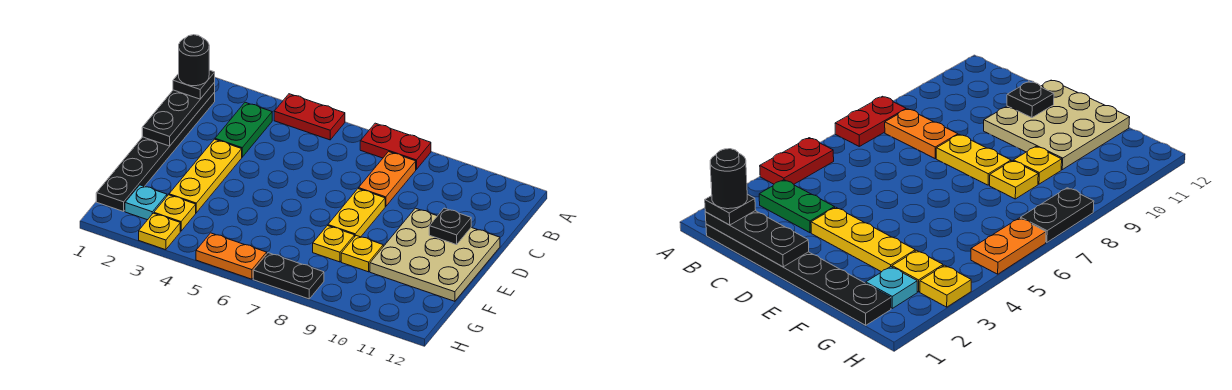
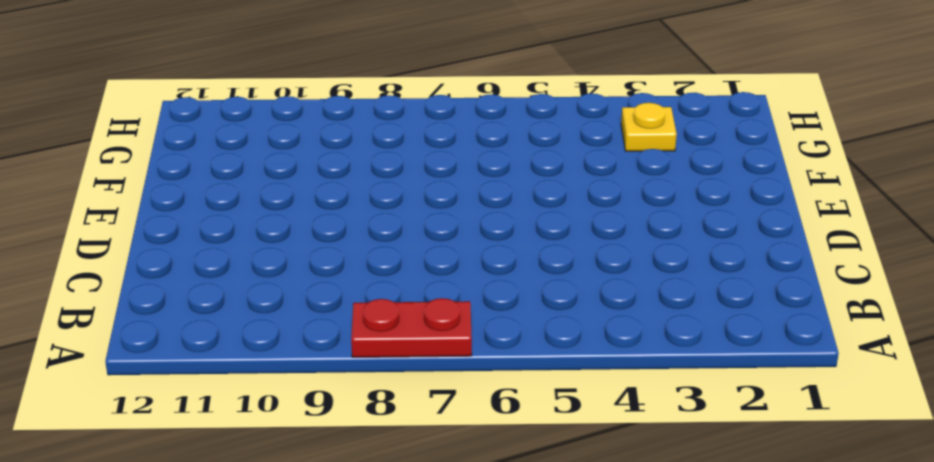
none -> red 1x2 plate [274,94,345,140]
none -> black 1x6 plate [96,92,215,211]
none -> green 1x2 plate [215,102,272,157]

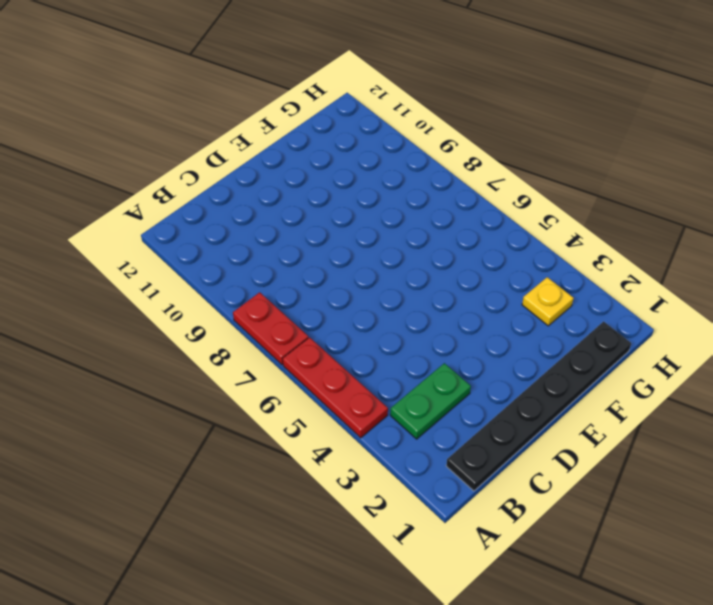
red 1x3 plate [283,337,388,438] -> red 1x2 plate [274,94,345,140]
none -> orange 1x2 plate [359,152,416,207]
none -> yellow 1x3 plate [169,139,242,213]
none -> yellow 1x2 plate [328,189,385,237]

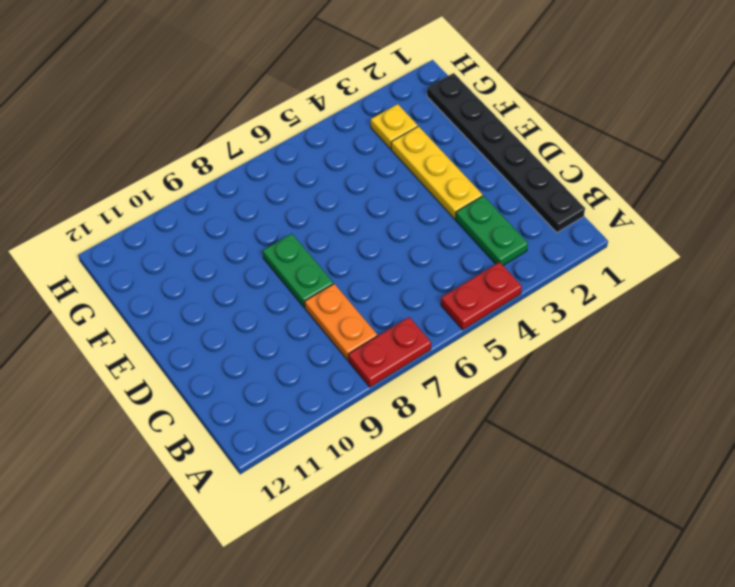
green 1x2 plate [263,234,333,308] -> yellow 1x2 plate [328,189,385,237]
none -> tan 3x3 plate [370,208,500,301]
none -> yellow 1x1 plate [313,226,355,262]
none -> yellow 1x1 plate [341,236,383,272]

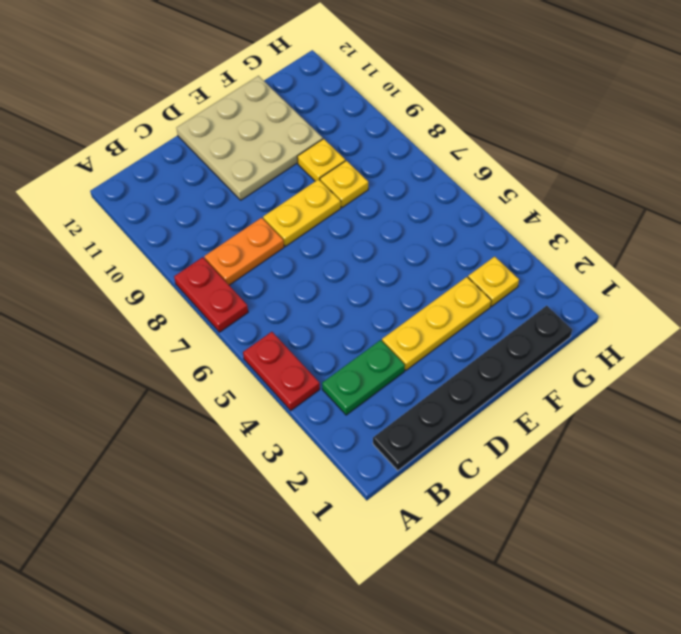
none -> cyan 1x1 plate [125,185,167,220]
none -> yellow 1x1 plate [139,213,180,250]
none -> orange 1x2 plate [196,233,267,279]

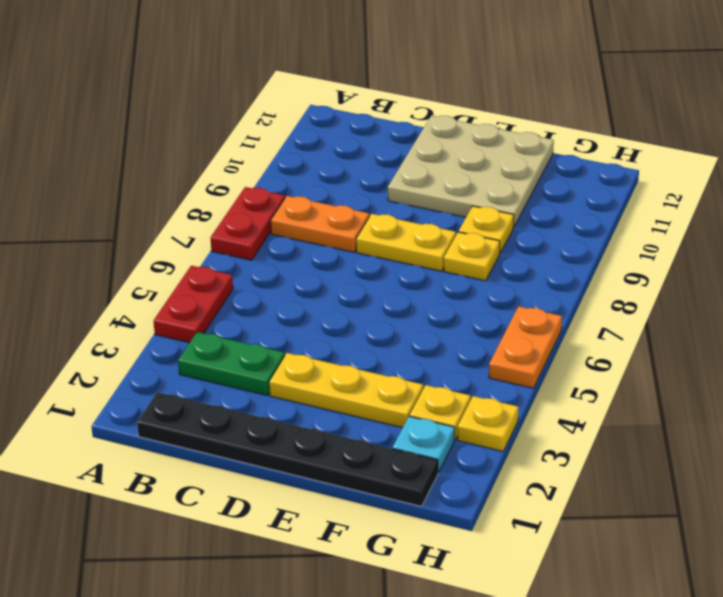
none -> black 1x2 plate [253,253,324,299]
none -> black 1x3 plate [142,82,215,146]
none -> black 1x1 plate [429,208,471,245]

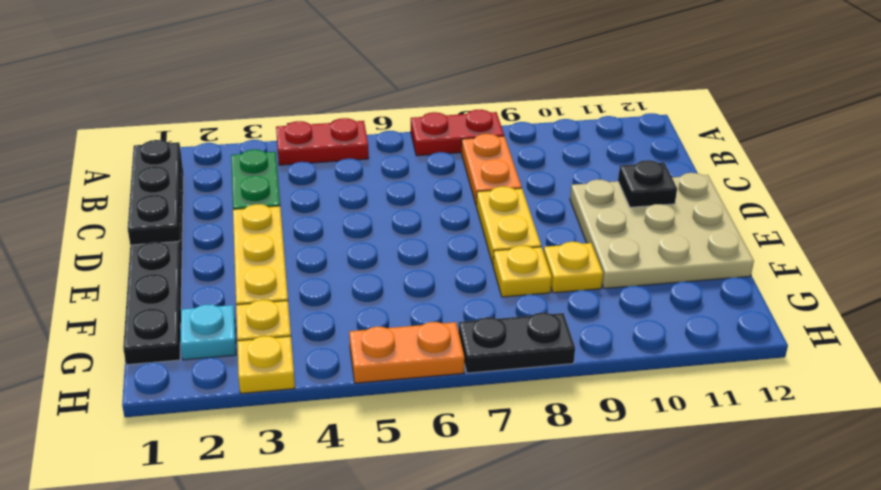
none -> black 1x1 plate [173,70,215,99]
none -> black 1x1 round brick [179,35,209,86]

